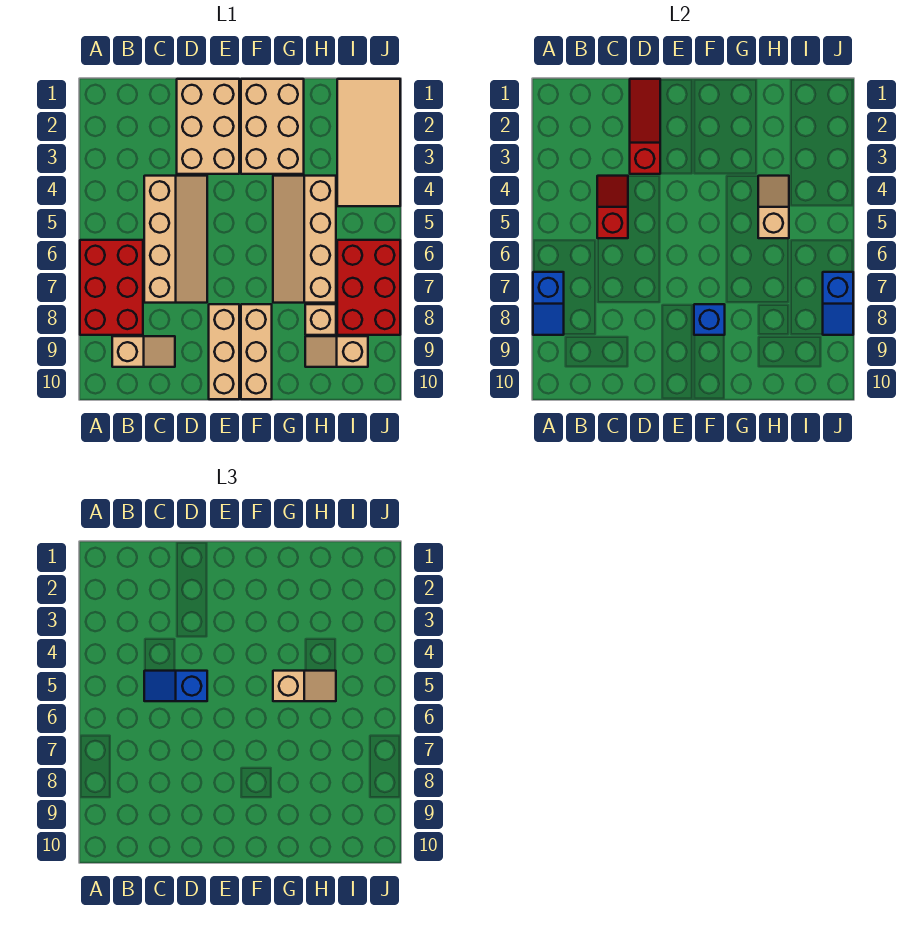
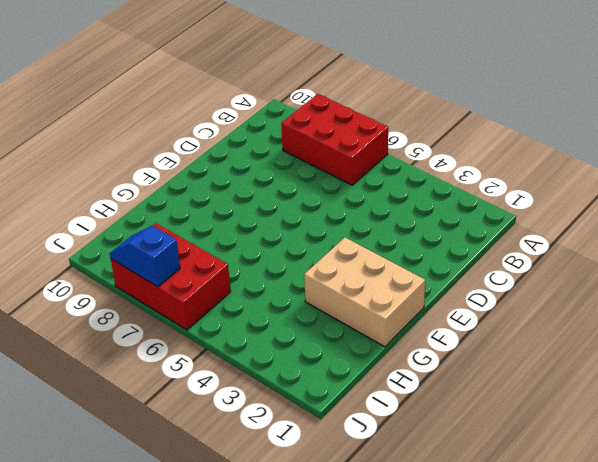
none -> tan 1x2 slope [112,336,175,367]
none -> tan 2x4 slope [144,176,207,303]
none -> tan 2x3 brick [177,79,239,174]

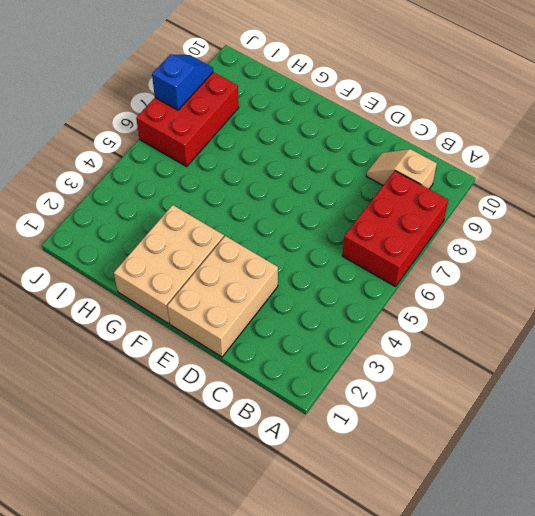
none -> tan 2x4 slope [144,176,207,303]
none -> tan 1x3 brick [209,304,239,399]
none -> tan 1x3 brick [241,304,272,399]

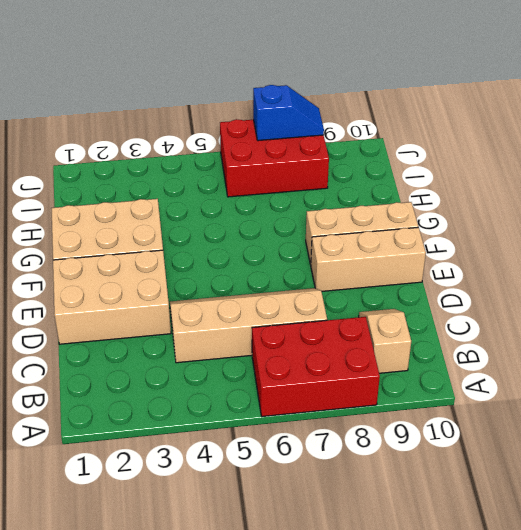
none -> tan 2x4 slope [273,176,336,303]
none -> tan 1x1 brick [305,304,336,335]
none -> tan 1x2 slope [305,336,368,367]

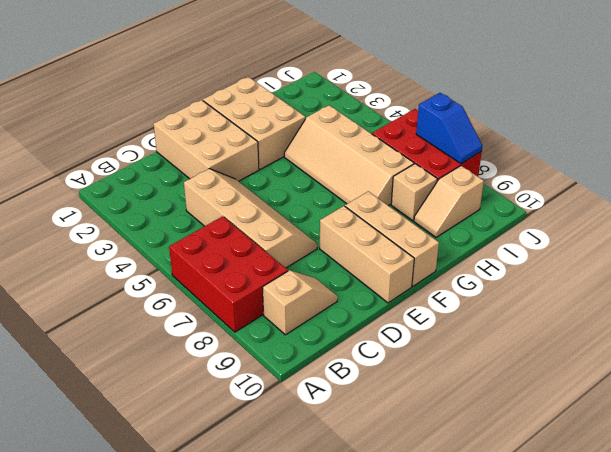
none -> tan 2x4 tile [337,79,400,206]
none -> blue 1x2 slope [533,272,564,335]
none -> red 1x2 slope [597,176,628,238]

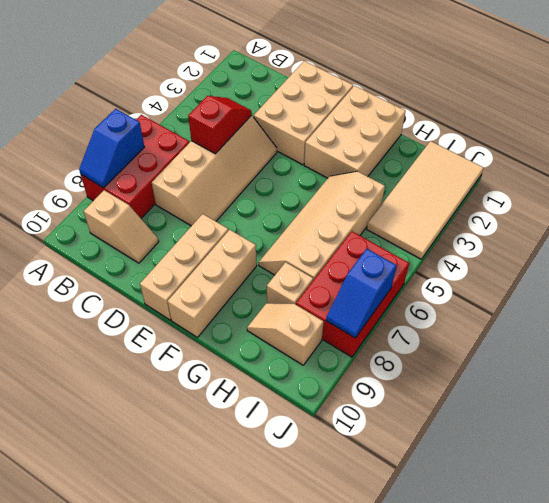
none -> red 1x3 slope [630,79,660,174]
none -> blue 1x1 brick [694,304,725,335]
none -> tan 1x2 slope [758,176,789,238]

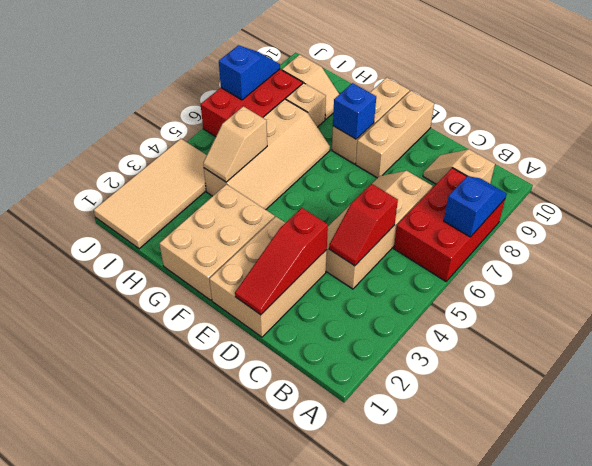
none -> blue 1x2 slope [144,671,207,701]
none -> tan 1x2 slope [273,671,336,701]

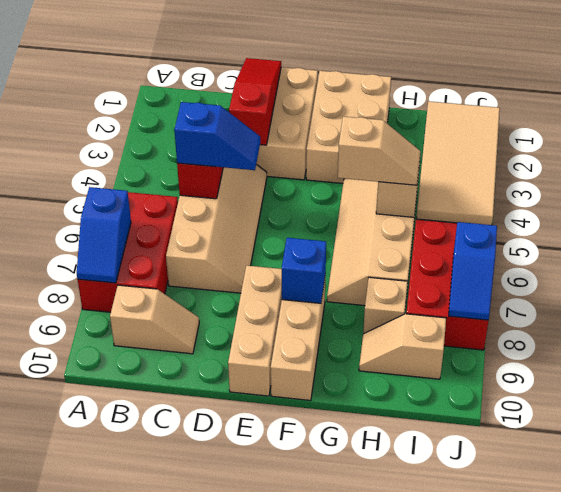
blue 1x2 slope [174,102,260,170] -> blue 1x2 slope turned to [144,671,207,701]

